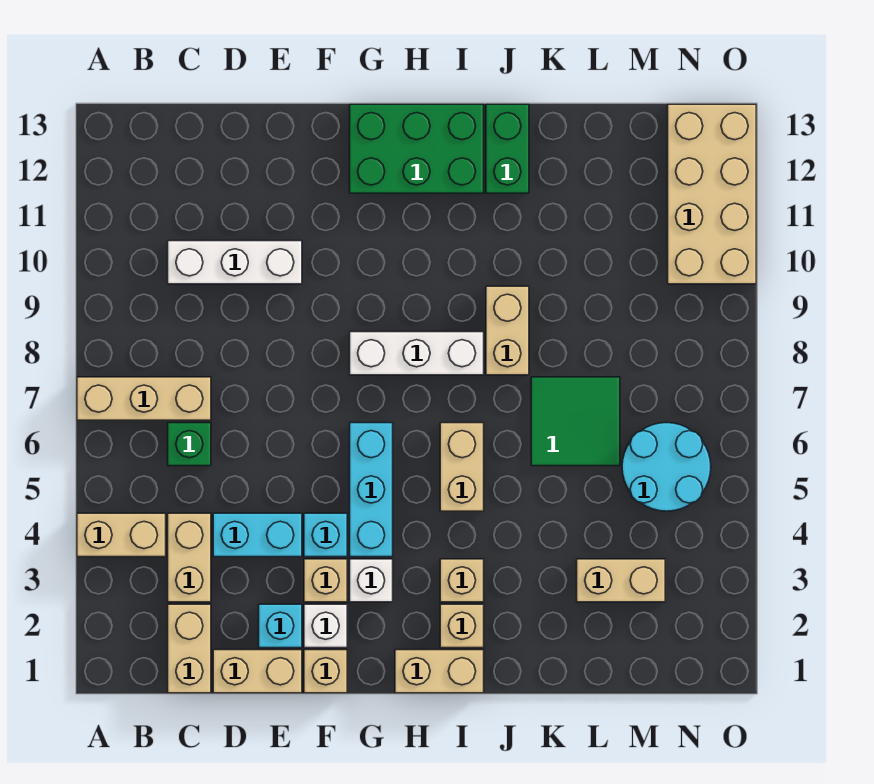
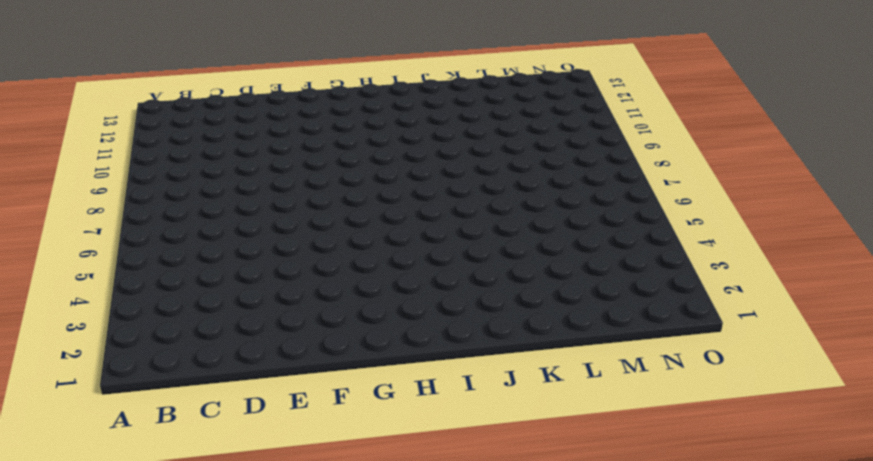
none -> tan 1x2 brick [77,513,166,557]
none -> tan 1x3 brick [77,377,211,420]
none -> tan 1x2 brick [168,604,211,693]

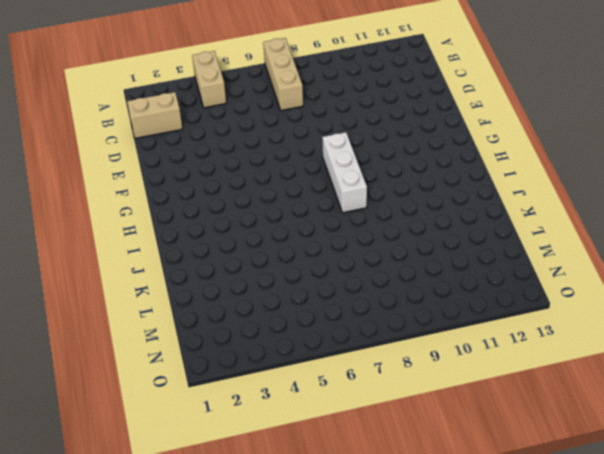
none -> tan 1x2 brick [168,513,211,602]
none -> green 1x1 brick [168,423,211,466]
none -> white 1x3 brick [168,241,302,284]

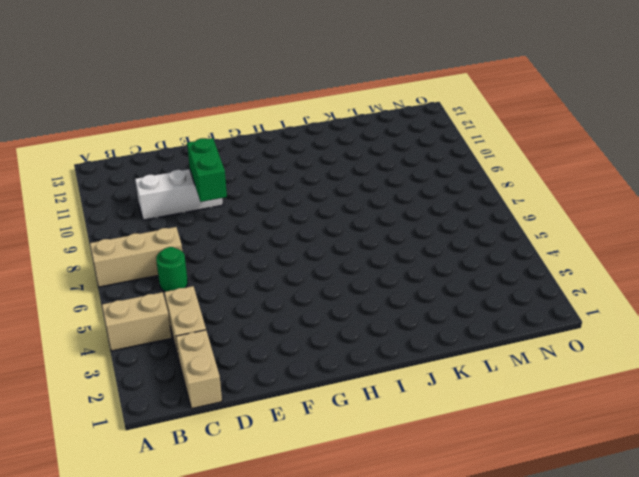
green 1x1 round brick [156,247,188,292] -> green 1x1 brick [168,423,211,466]
green 1x2 brick [187,138,227,202] -> green 1x2 brick moved to [486,104,529,193]
none -> tan 1x2 brick [213,650,302,693]
none -> cyan 1x2 brick [213,513,302,557]
none -> cyan 1x1 brick [259,604,302,648]

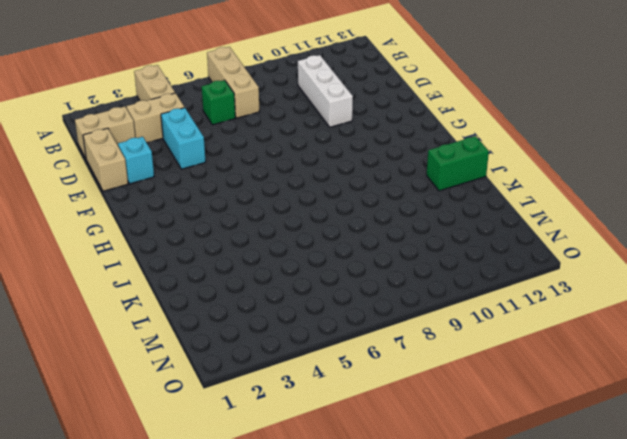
none -> tan 1x1 brick [304,650,347,693]
none -> white 1x1 brick [304,604,347,648]
none -> tan 1x1 brick [304,559,347,602]

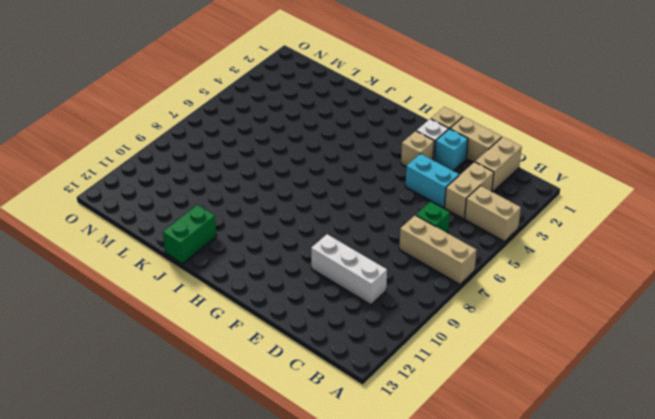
none -> cyan 1x1 brick [304,513,347,557]
none -> white 1x1 brick [350,559,393,602]
none -> cyan 1x3 brick [350,423,393,557]

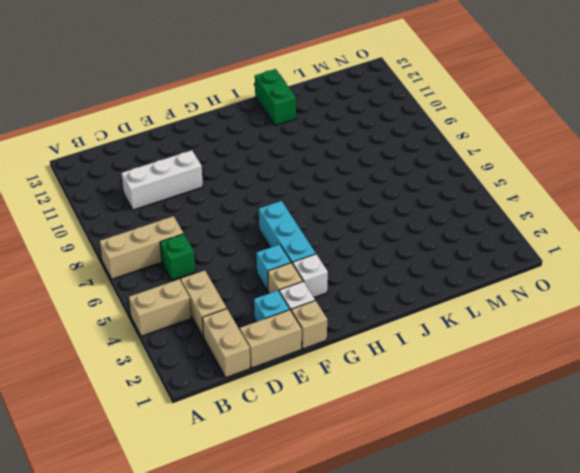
none -> cyan 1x2 brick [213,513,302,557]
none -> white 1x3 brick [350,332,484,375]
none -> green 2x3 brick [350,104,484,193]

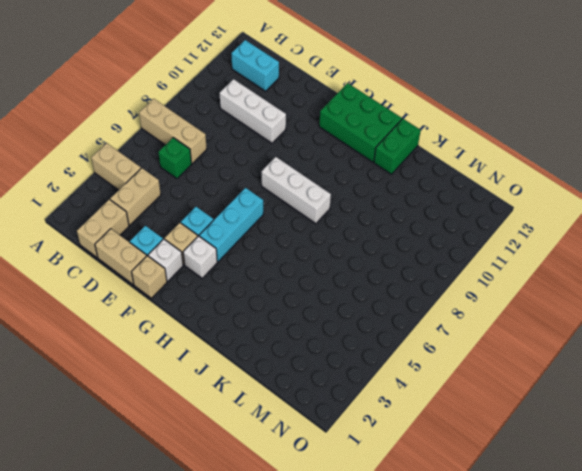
cyan 1x2 brick [231,40,279,91] -> cyan 1x2 brick moved to [213,513,302,557]
none -> tan 1x2 brick [395,650,484,693]
none -> tan 1x1 brick [440,604,484,648]
none -> tan 1x1 brick [440,559,484,602]

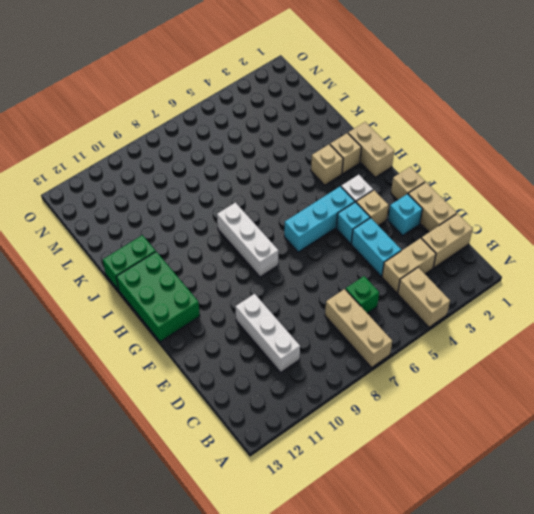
none -> white 1x1 brick [304,604,347,648]
none -> tan 1x2 brick [440,423,484,511]
none -> tan 1x2 brick [486,286,529,375]

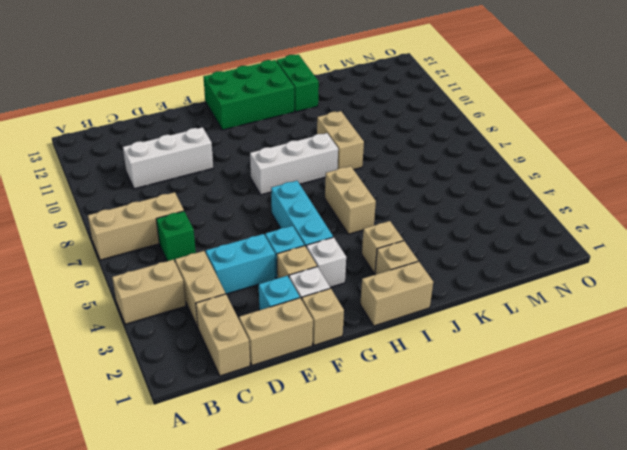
none -> green 2x2 tile [531,377,620,466]
none -> tan 1x2 brick [577,559,665,602]
none -> cyan 2x2 round brick [622,423,711,511]

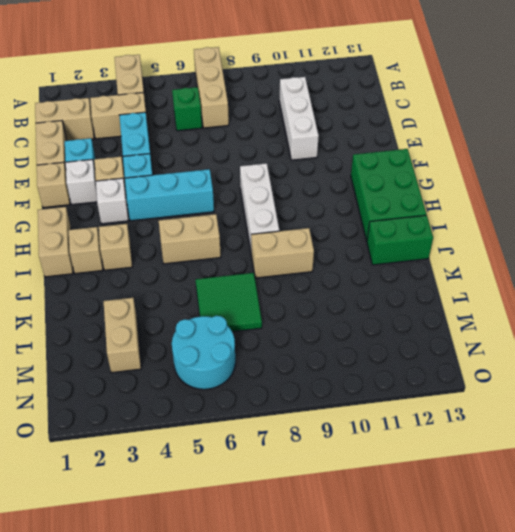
none -> tan 2x4 brick [668,104,756,284]

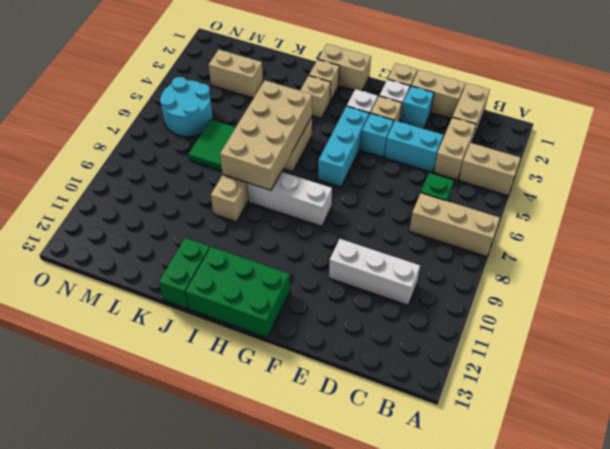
tan 2x4 brick [220,81,312,190] -> tan 2x4 brick moved to [668,104,756,284]

